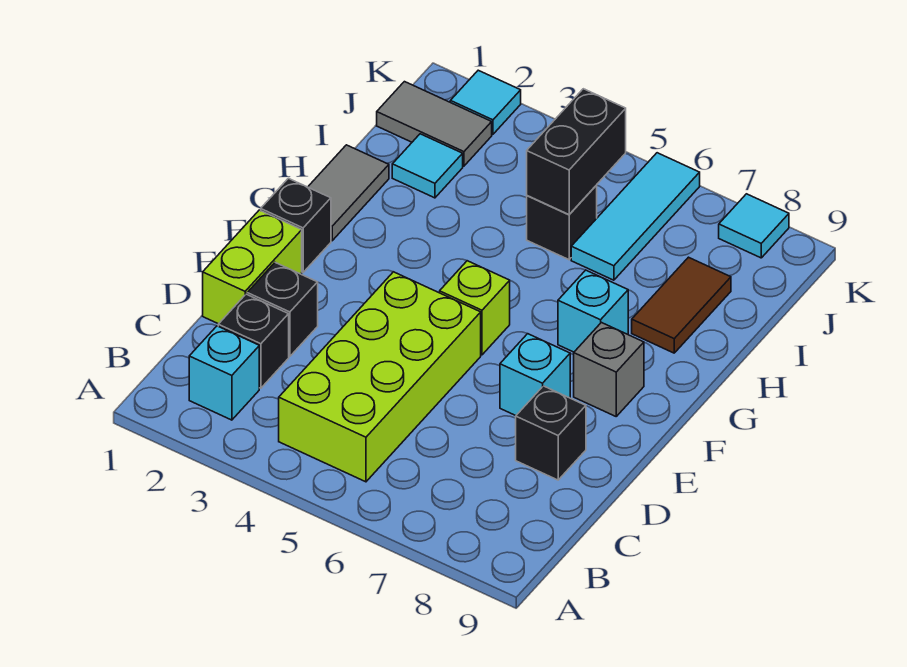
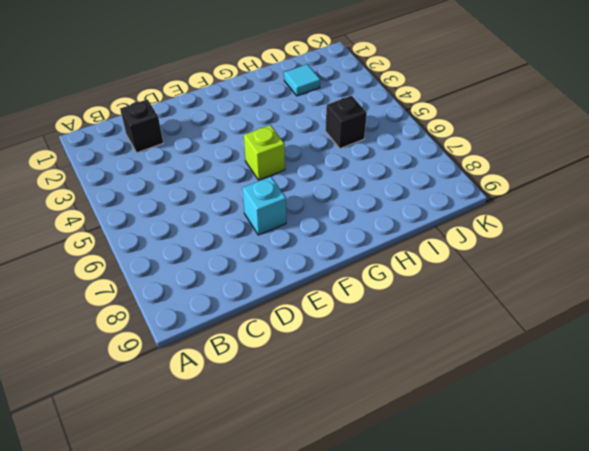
none -> cyan 1x1 brick [189,326,259,420]
none -> lime 2x4 brick [279,272,481,482]
none -> lime 1x2 brick [203,210,302,324]

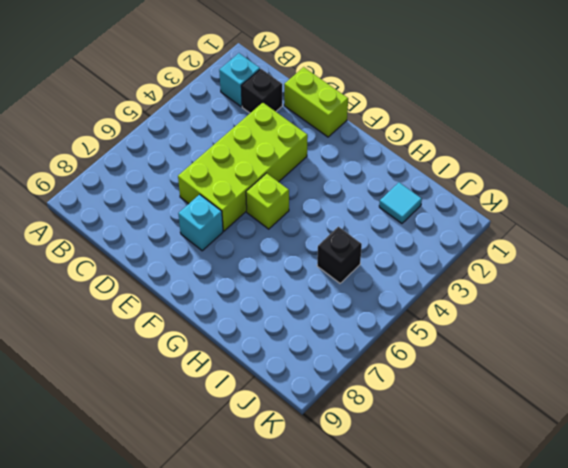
lime 2x4 brick [178,103,308,231] -> lime 2x4 brick turned to [279,272,481,482]
none -> black 1x1 brick [247,263,318,357]
none -> black 1x1 brick [516,386,586,480]
none -> black 1x1 brick [261,178,331,272]

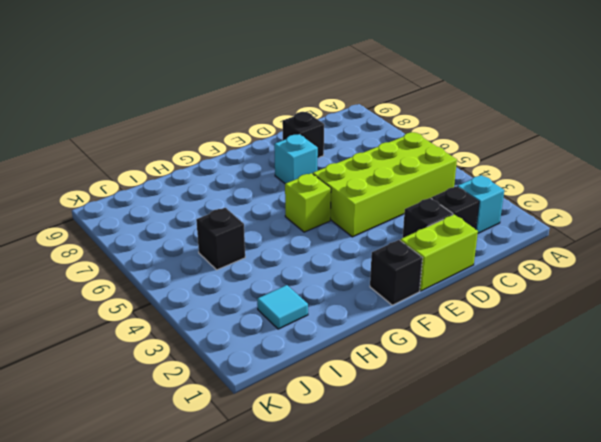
none -> grey 1x1 brick [574,323,644,416]
none -> grey 1x2 tile [308,145,389,241]
none -> cyan 1x1 brick [558,270,628,352]

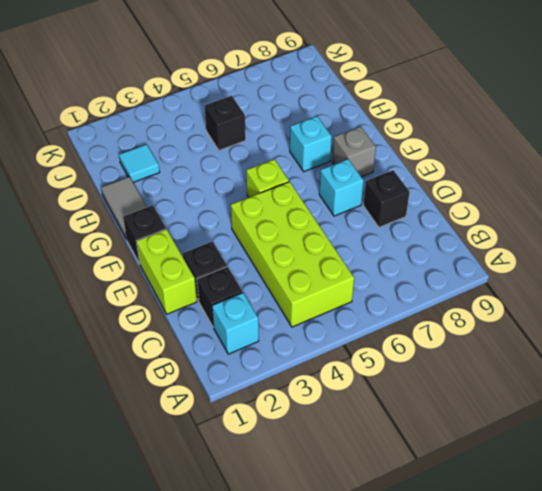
none -> brown 1x2 tile [632,257,731,353]
none -> cyan 1x3 tile [571,153,700,280]
none -> grey 1x2 tile [377,82,492,166]

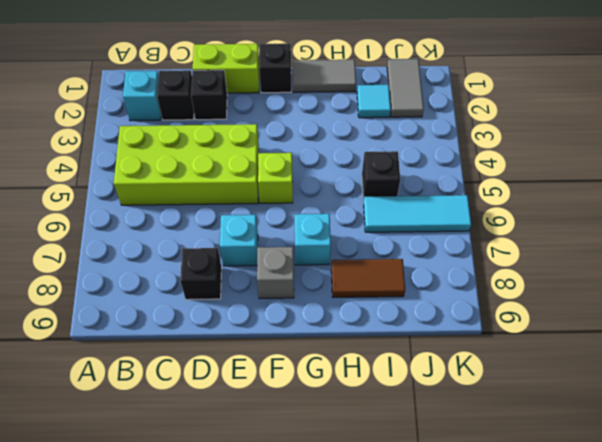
none -> cyan 1x1 tile [450,70,521,134]
none -> cyan 1x1 tile [719,194,789,258]
none -> black 1x2 brick [527,89,626,214]

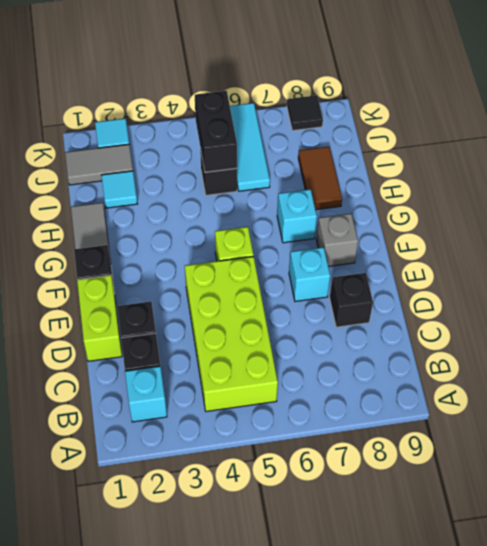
black 1x1 tile [287,95,323,131] -> cyan 1x1 tile [719,194,789,258]

